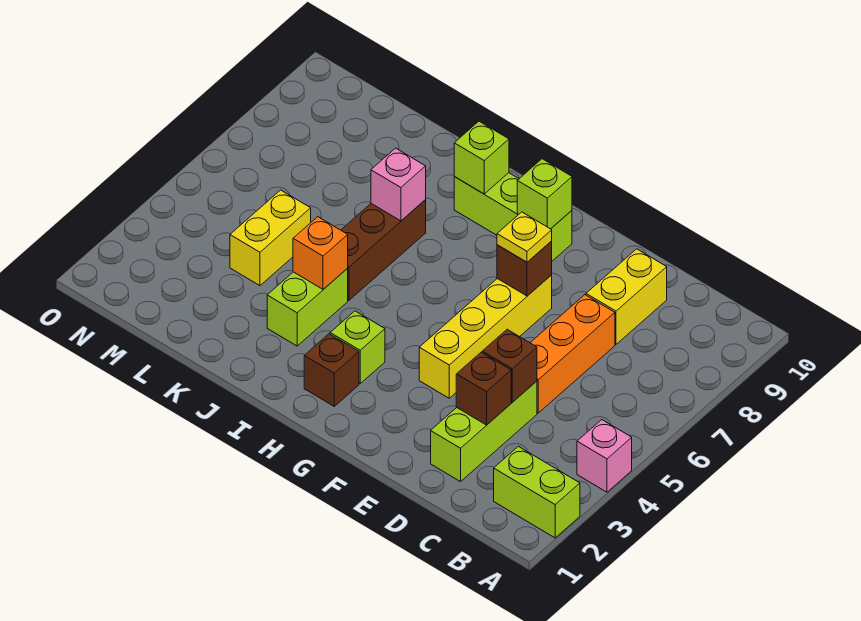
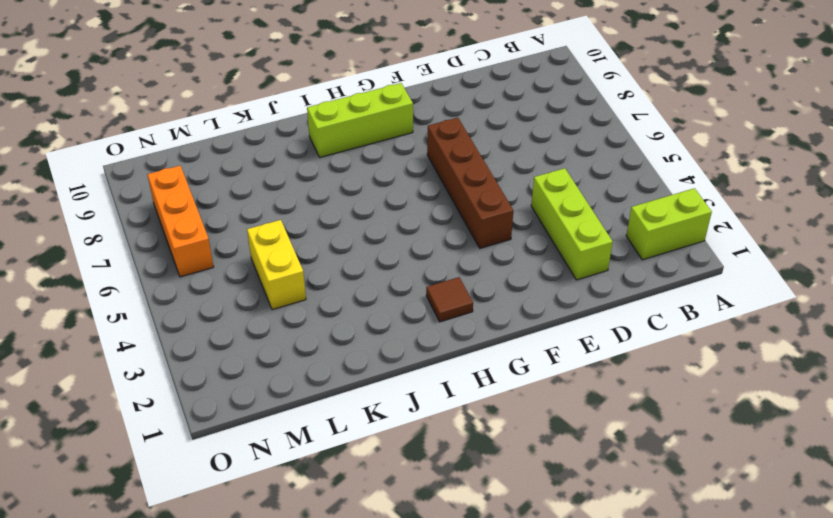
brown 1x4 brick [427,118,513,248] -> yellow 1x4 brick [419,275,552,398]
brown 1x1 tile [426,277,473,322] -> brown 1x1 brick [304,334,359,406]
orange 1x3 brick [147,166,214,277] -> orange 1x3 brick moved to [530,295,615,413]
none -> pink 1x1 brick [577,420,632,492]
none -> yellow 1x2 brick [586,249,667,344]
none -> lime 1x1 brick [330,311,385,383]

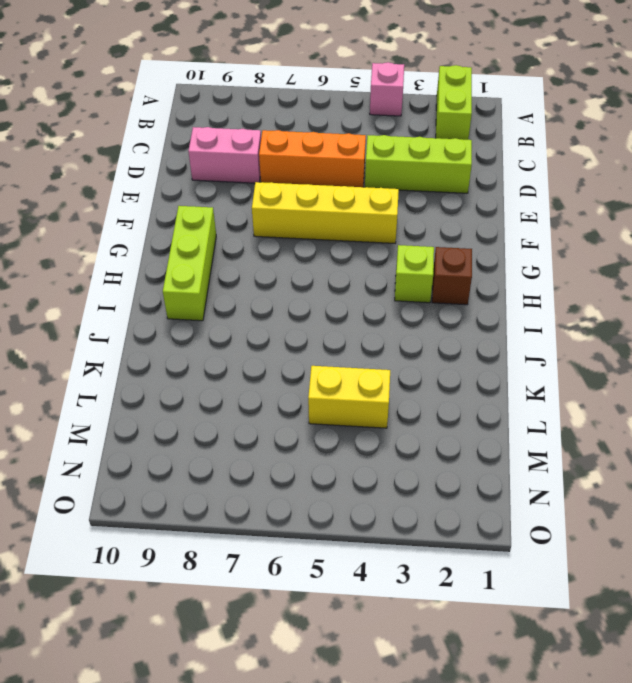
pink 1x2 brick [188,127,261,183] -> yellow 1x2 brick [586,249,667,344]
none -> lime 1x2 brick [267,269,348,346]
none -> brown 1x3 brick [341,200,426,300]
none -> brown 1x1 brick [456,352,511,425]

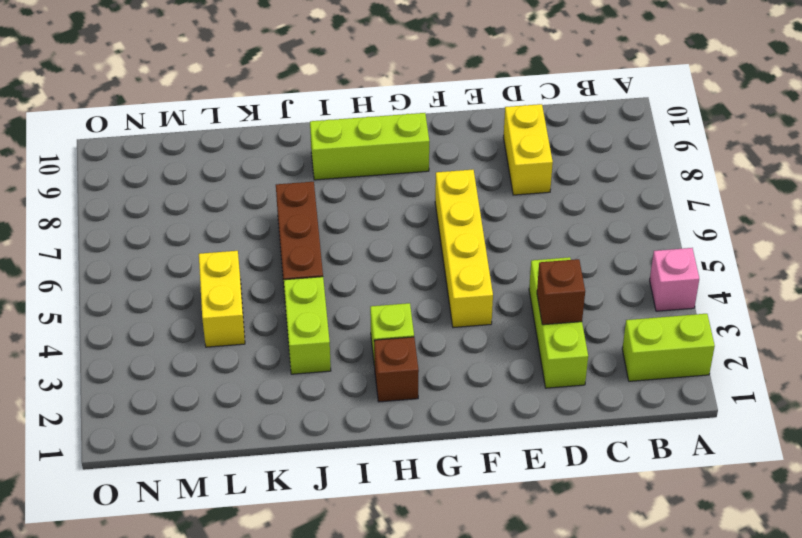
none -> orange 1x3 brick [530,295,615,413]
none -> brown 1x1 brick [482,329,537,402]
none -> brown 1x1 brick [497,241,552,296]

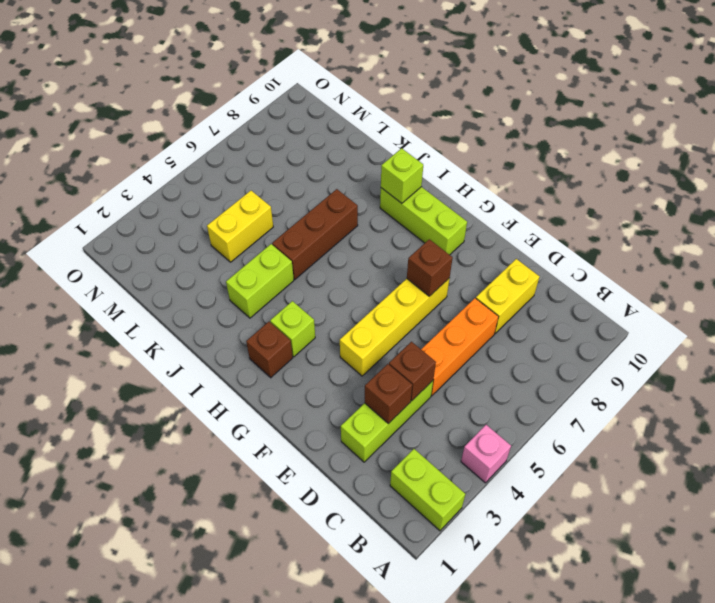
none -> lime 1x1 brick [517,159,572,229]
none -> orange 1x1 brick [293,217,348,289]
none -> pink 1x1 brick [371,148,426,221]

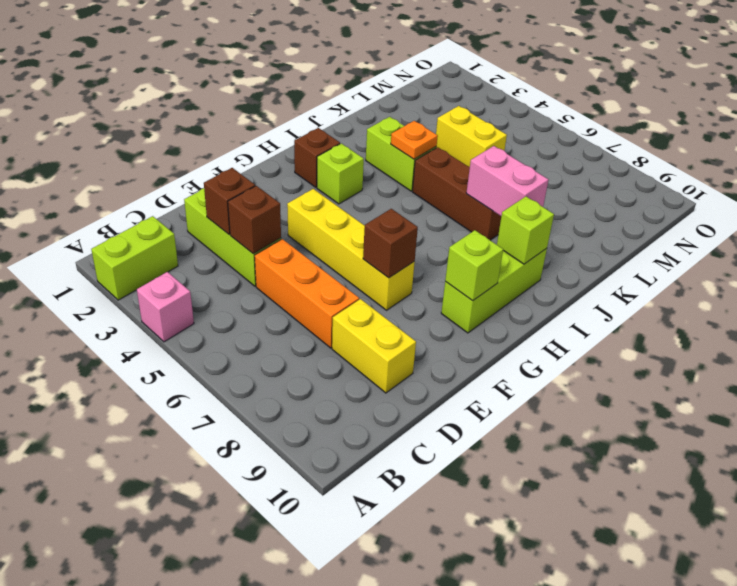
orange 1x1 plate [391,121,438,159] -> orange 1x1 brick [293,217,348,289]
pink 1x2 brick [466,146,548,216] -> pink 1x1 brick [371,148,426,221]
none -> yellow 1x1 plate [497,212,552,262]

